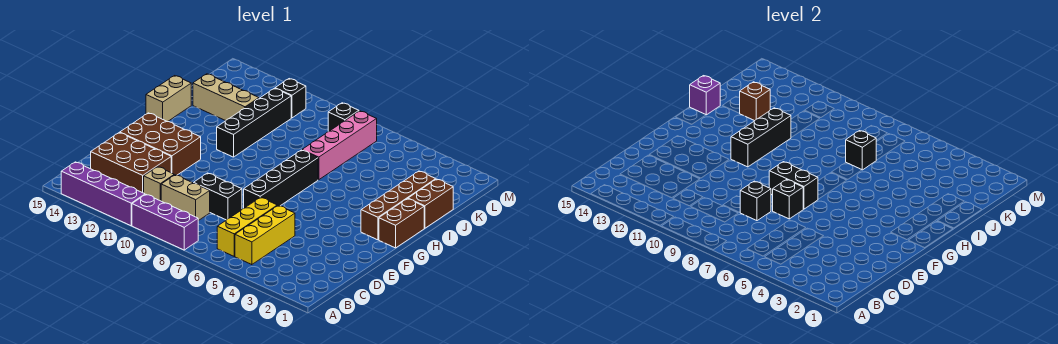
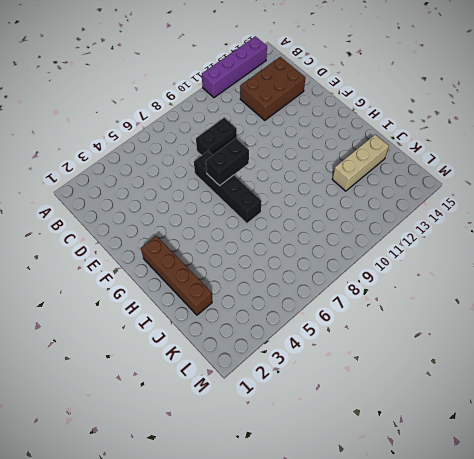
none -> purple 1x3 brick [132,195,198,250]
none -> yellow 1x3 brick [235,206,295,265]
none -> yellow 1x3 brick [217,197,277,256]

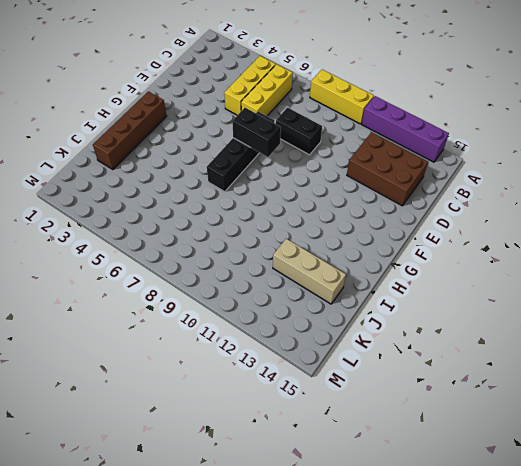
yellow 1x3 brick [310,69,374,124] -> purple 1x3 brick [132,195,198,250]
none -> tan 1x2 brick [161,175,210,221]
none -> tan 1x1 brick [144,167,174,201]
none -> brown 2x3 brick [120,113,201,175]

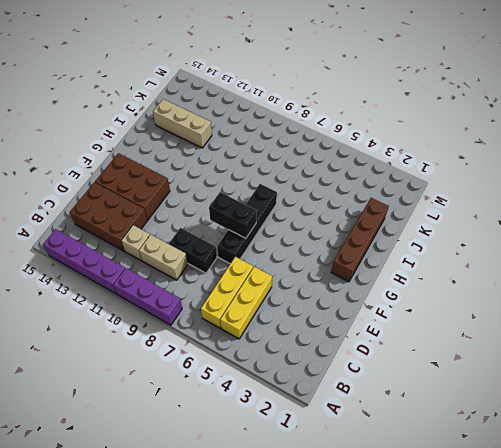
none -> brown 1x2 brick [379,199,424,248]
none -> black 1x4 brick [217,88,291,157]
none -> tan 1x2 brick [146,76,191,122]

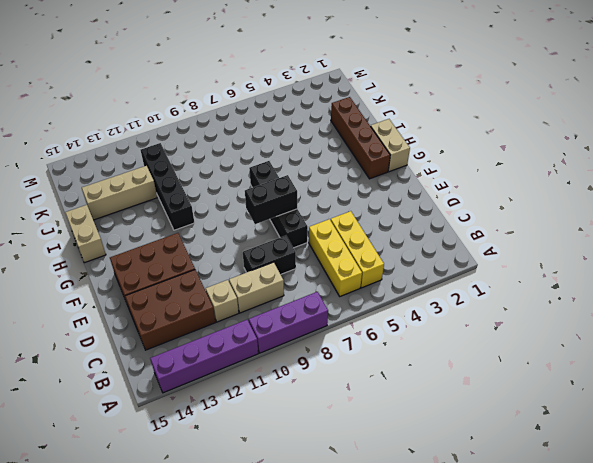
tan 1x2 brick [371,119,410,172] -> brown 1x2 brick [379,199,424,248]
none -> brown 1x2 brick [408,179,453,228]
none -> pink 1x4 brick [302,111,377,180]
none -> black 1x1 brick [328,103,359,132]

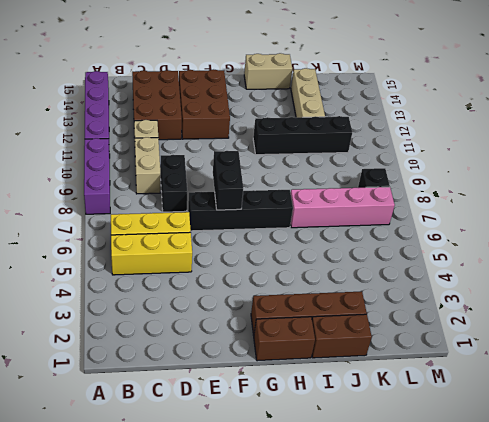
none -> black 1x1 brick [275,79,306,118]
none -> black 1x1 brick [740,181,771,221]
none -> black 1x1 brick [773,180,803,219]

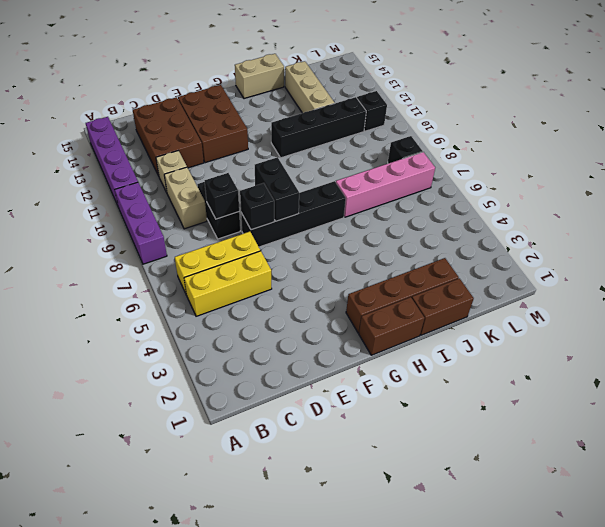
none -> black 1x3 brick [731,108,791,167]
none -> purple 1x1 brick [690,76,720,115]
none -> black 1x1 brick [846,131,876,170]

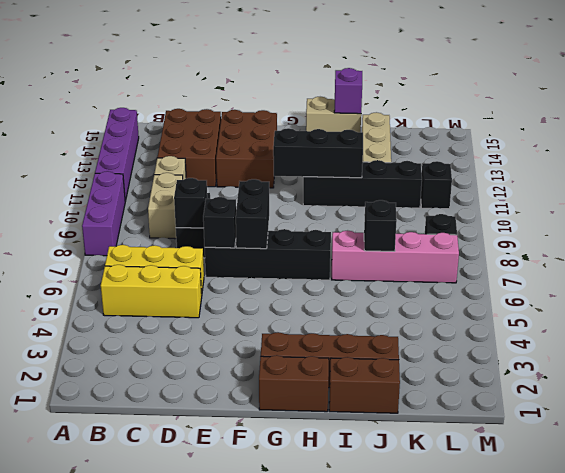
none -> brown 1x1 brick [740,82,770,121]

